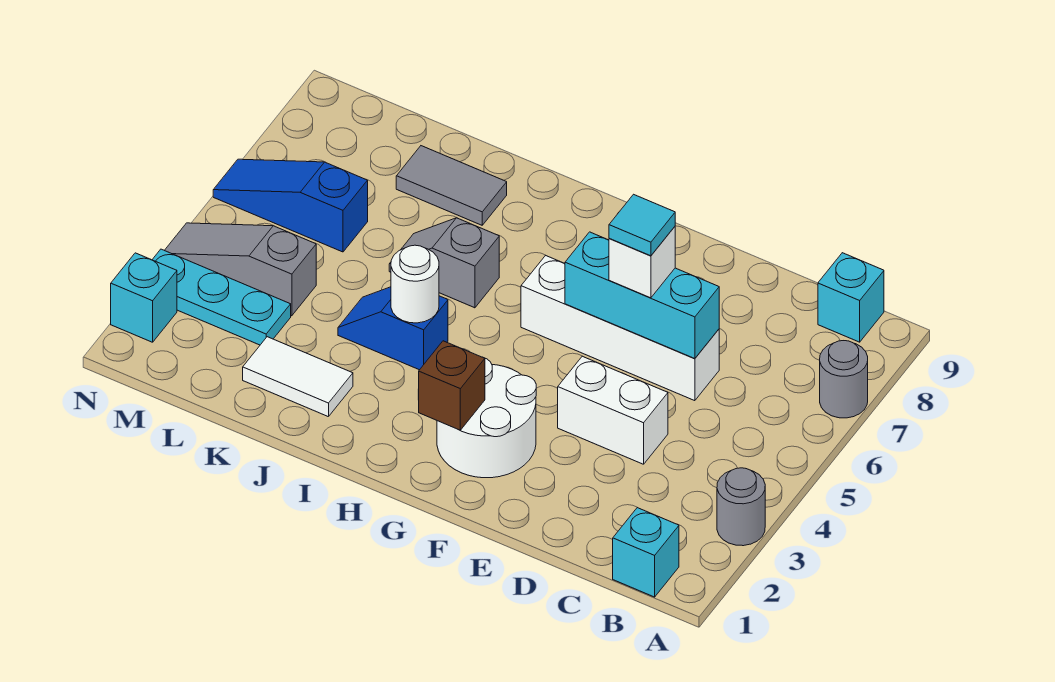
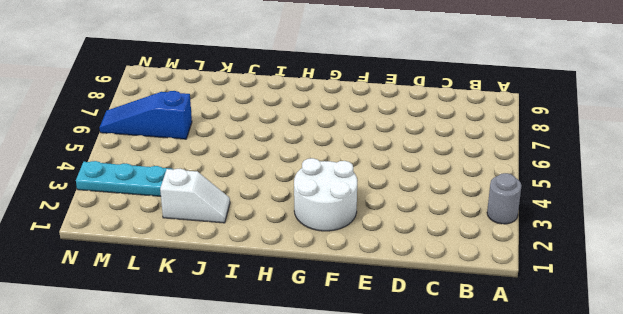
white 1x2 slope [160,169,230,223] -> white 1x2 tile [243,337,353,417]
none -> grey 1x1 round brick [820,341,868,418]
none -> cyan 1x1 brick [613,508,679,597]
none -> cyan 1x1 brick [818,253,884,342]

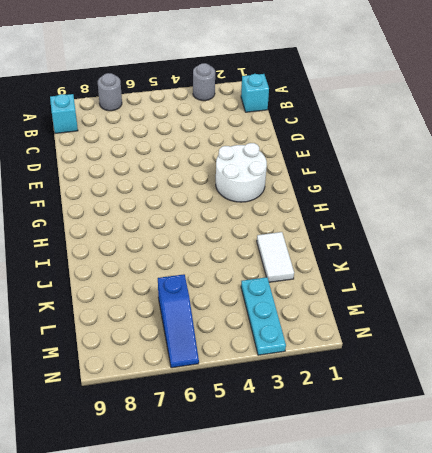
none -> white 1x2 brick [558,356,668,464]
none -> white 1x4 brick [521,255,719,401]
none -> blue 1x2 slope [338,287,448,370]

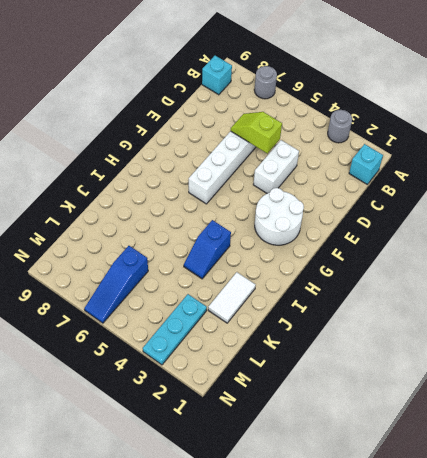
lime 1x2 slope [231,112,282,153] -> cyan 1x3 brick [565,232,719,359]
none -> grey 1x2 slope [389,218,499,308]
none -> grey 1x2 tile [396,146,507,225]
none -> grey 1x3 slope [165,223,316,316]

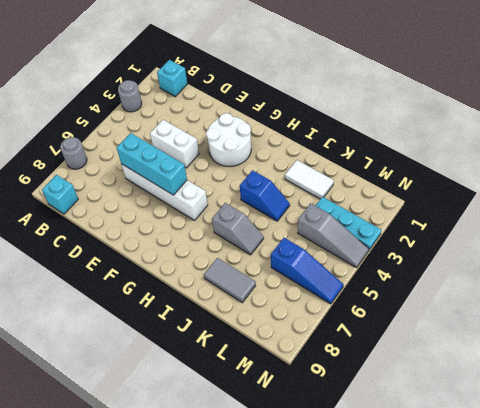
none -> cyan 1x1 brick [111,253,177,342]
none -> brown 1x1 brick [418,341,485,430]
none -> white 1x1 round brick [391,245,439,323]

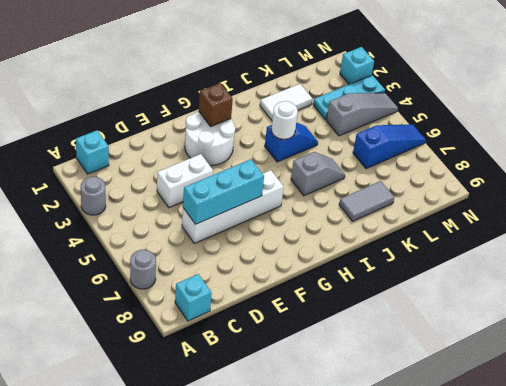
none -> white 1x1 brick [609,227,675,298]
none -> cyan 1x1 tile [609,194,675,256]

